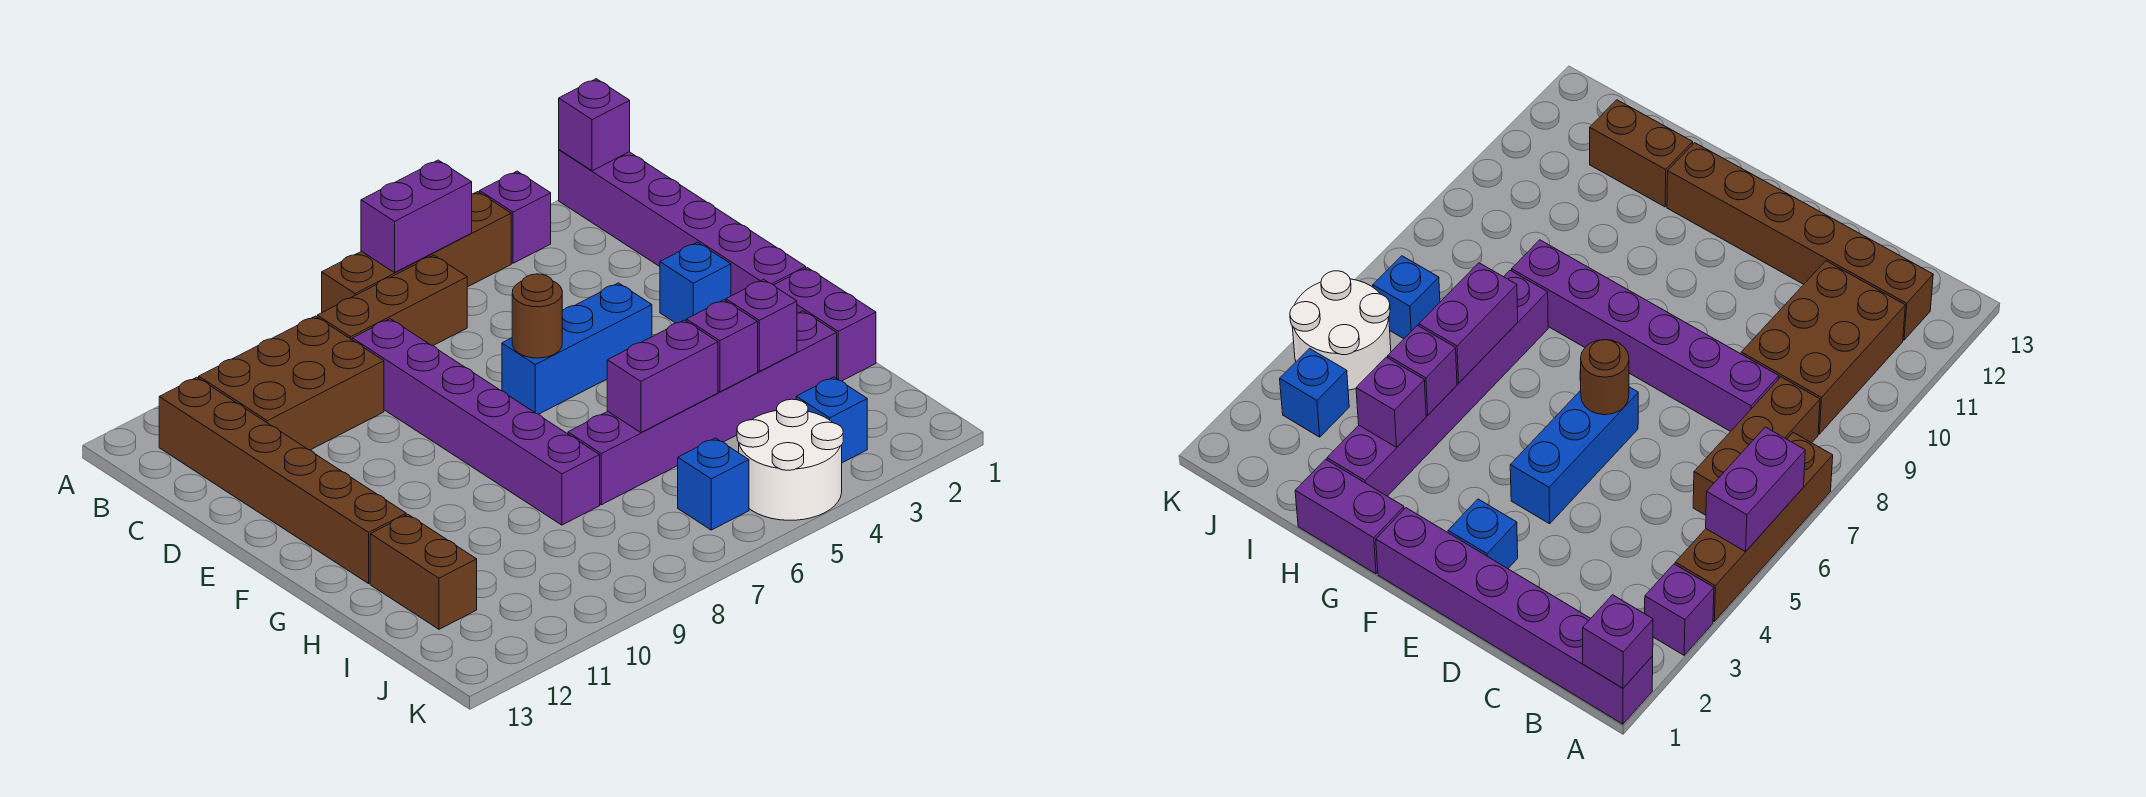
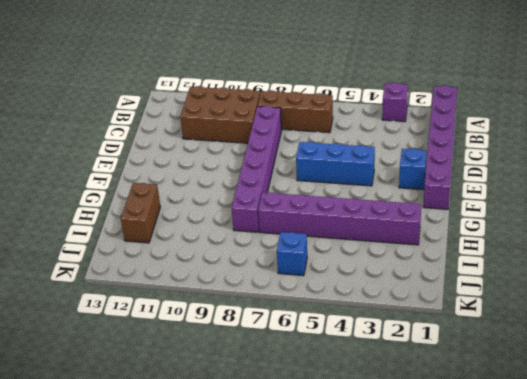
none -> brown 1x4 brick [322,192,511,312]
none -> brown 1x6 brick [159,377,406,584]
none -> purple 1x2 brick [774,268,876,381]

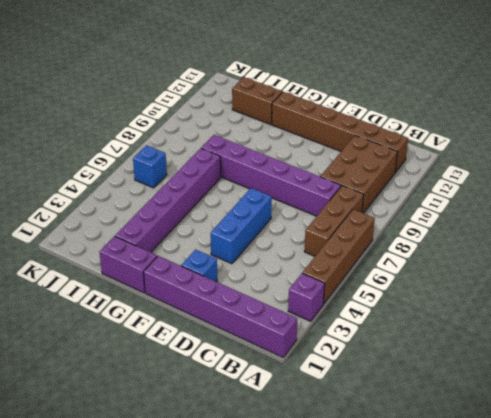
none -> blue 1x1 brick [796,377,867,463]
none -> white 2x2 round brick [737,399,843,520]
none -> purple 1x1 brick [559,79,630,171]

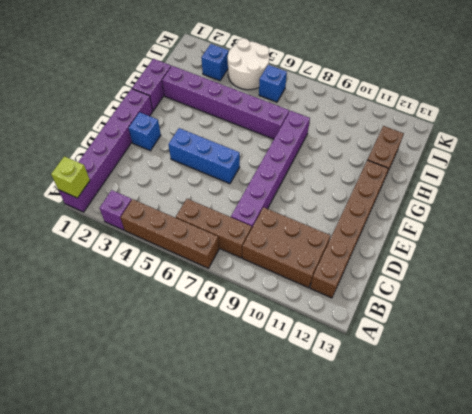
lime 1x1 brick [51,156,90,198] -> purple 1x1 brick [559,79,630,171]
none -> purple 1x2 brick [361,160,472,272]
none -> brown 1x1 round brick [512,274,562,358]
none -> purple 1x1 brick [726,279,797,372]

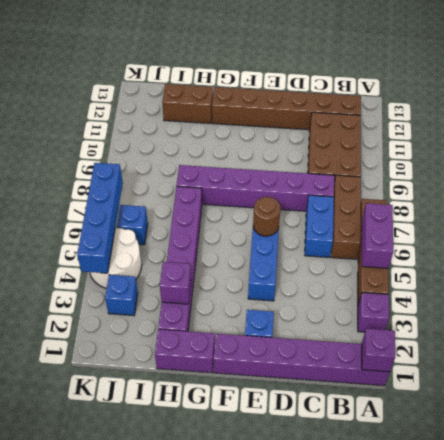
blue 1x2 brick [305,195,334,257] -> none
blue 1x4 brick [77,163,123,273] -> none
none -> purple 1x1 brick [686,300,758,392]
none -> purple 1x2 brick [607,320,718,433]

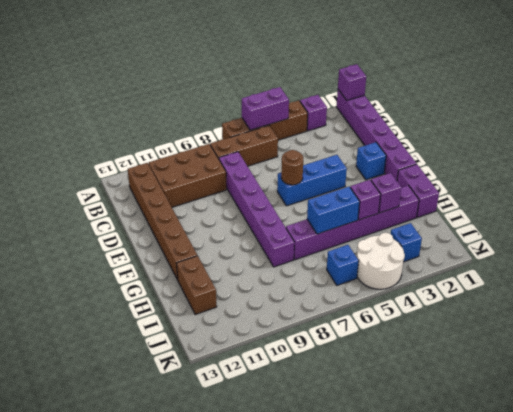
blue 1x2 brick [307,187,360,234] -> purple 1x2 brick [607,320,718,433]

